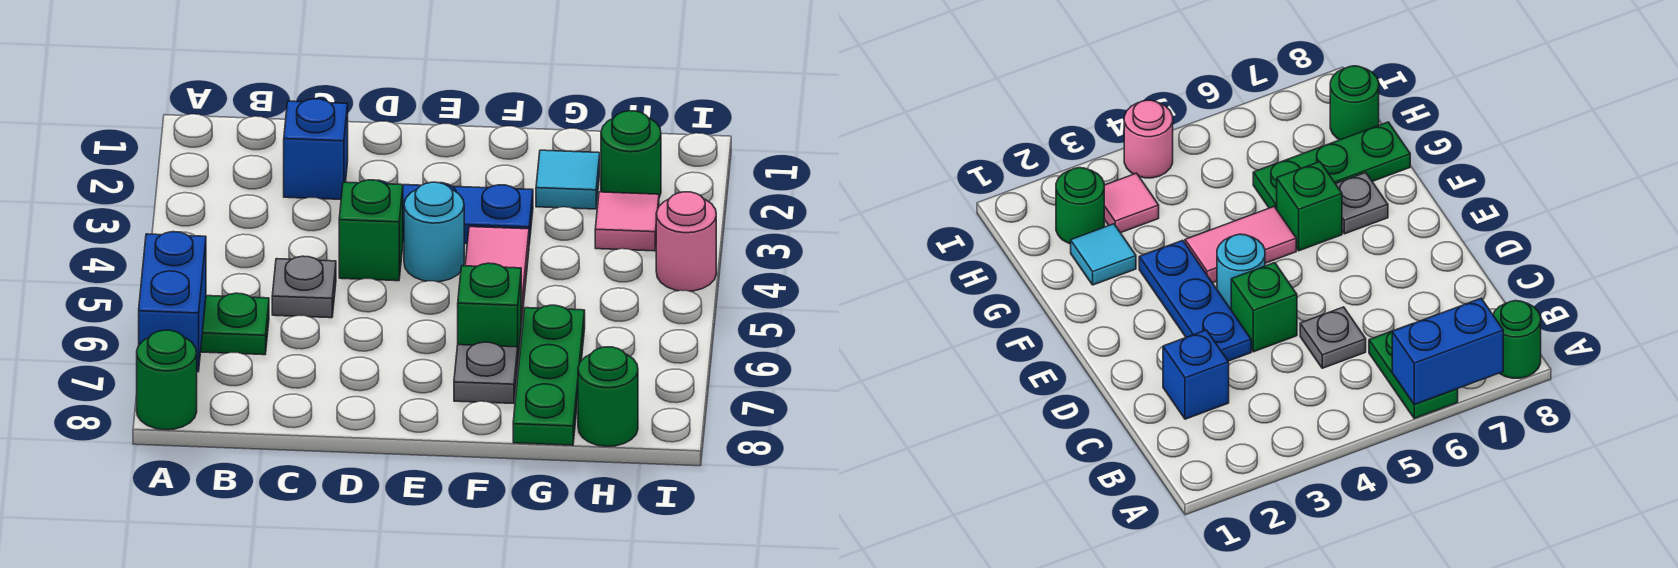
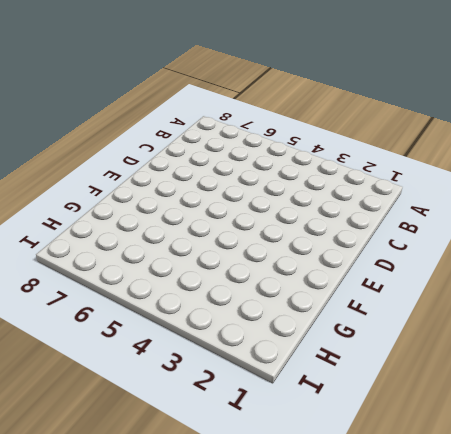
none -> green 1x2 plate [201,293,269,355]
none -> green 1x1 round brick [137,330,197,430]
none -> blue 1x1 brick [284,99,348,199]

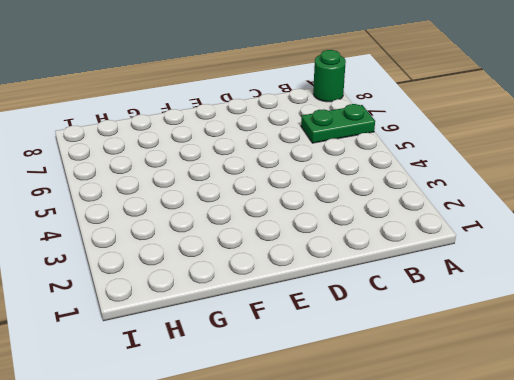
none -> blue 1x1 brick [284,99,348,199]
none -> grey 1x1 plate [272,256,336,318]
none -> blue 1x3 plate [377,180,533,244]

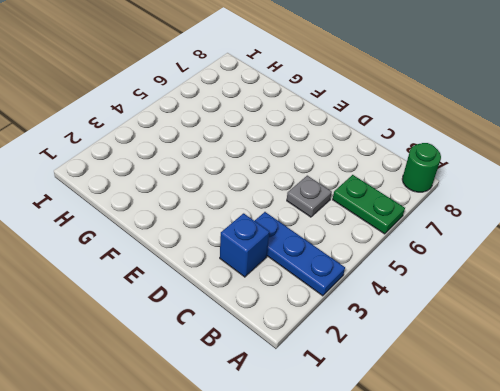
blue 1x3 plate [255,212,345,296] -> blue 1x3 plate moved to [377,180,533,244]
none -> green 1x1 brick [339,180,403,281]
none -> cyan 1x1 round brick [404,182,464,282]
none -> pink 1x2 tile [465,227,529,324]

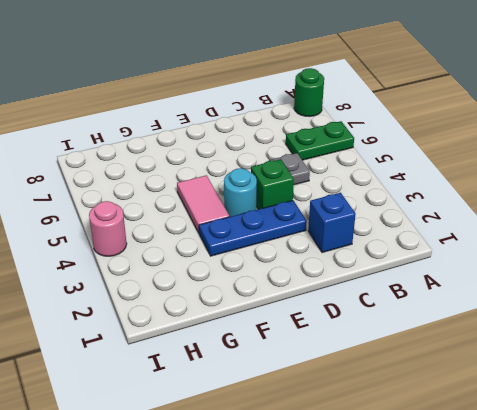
none -> green 1x1 brick [458,263,521,357]
none -> grey 1x1 plate [454,342,518,403]
none -> cyan 1x1 tile [536,150,600,209]

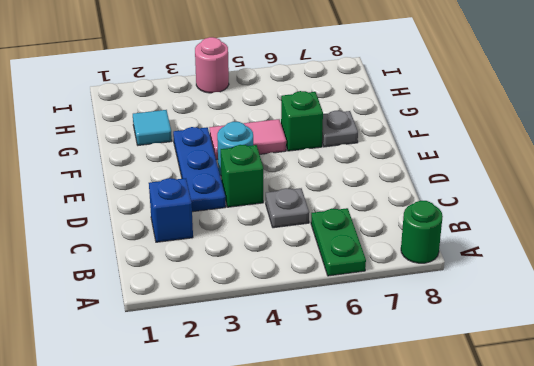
none -> green 1x3 plate [513,305,585,445]
none -> green 1x1 round brick [601,111,661,197]
none -> pink 1x1 tile [595,192,659,251]

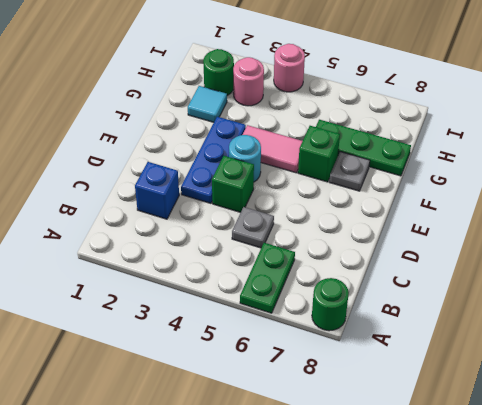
pink 1x1 round brick [233,57,264,106] -> pink 1x1 tile [595,192,659,251]
none -> green 1x1 round brick [578,347,638,446]
none -> blue 1x2 brick [139,232,206,372]

